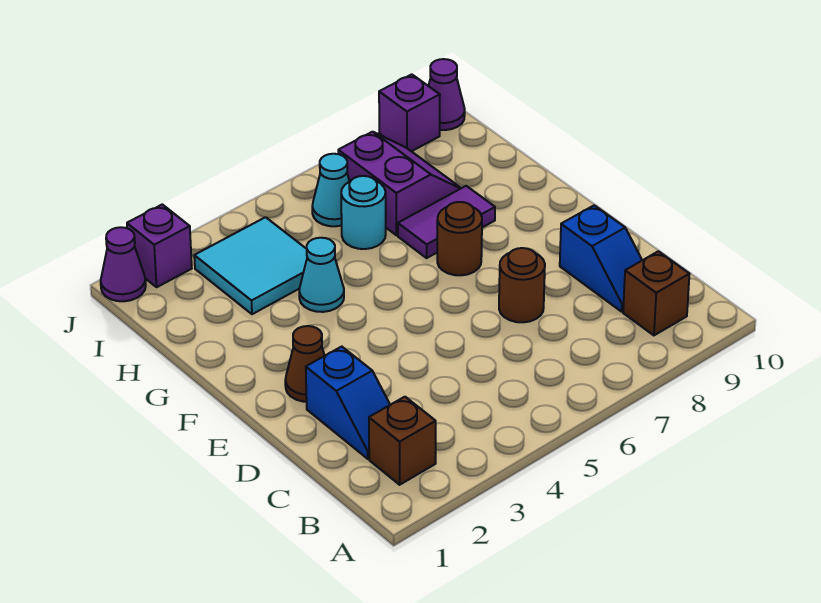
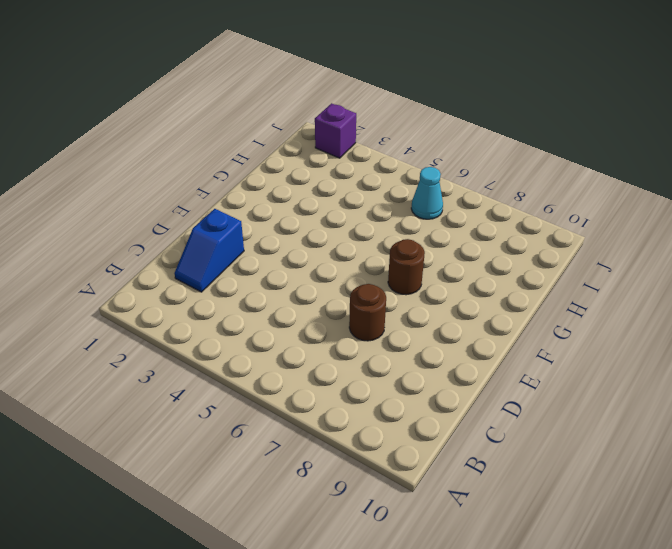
none -> brown 1x1 brick [369,397,436,485]
none -> brown 1x1 brick [623,251,689,335]
none -> blue 1x2 slope [560,205,642,312]

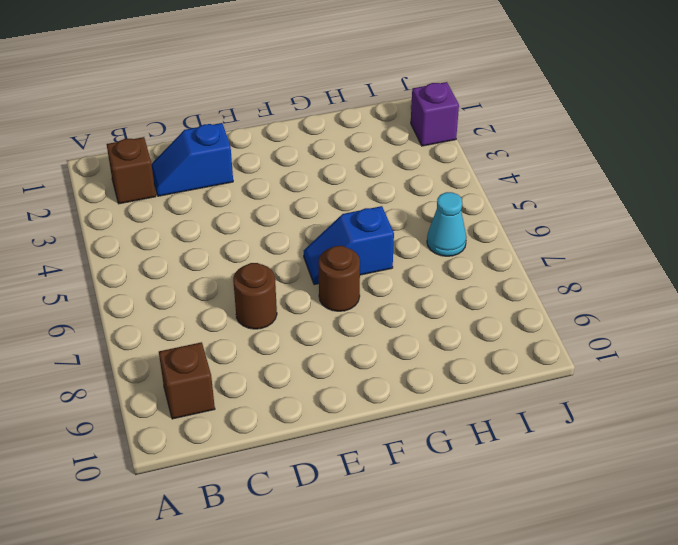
blue 1x2 slope [304,206,394,285] -> blue 1x2 slope moved to [560,205,642,312]
none -> brown 1x1 cone [285,326,325,402]
none -> cyan 1x1 cone [299,238,344,312]
none -> purple 1x2 tile [398,186,495,258]

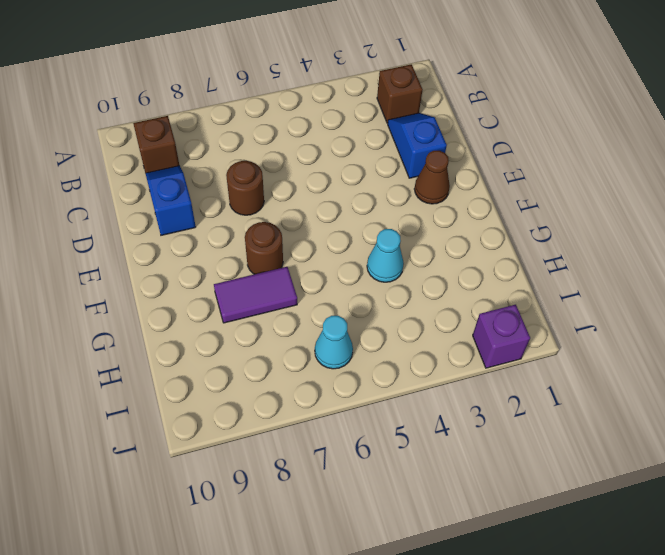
none -> cyan 2x2 tile [194,217,307,314]
none -> cyan 1x1 round brick [341,176,386,249]
none -> purple 2x2 slope [338,132,461,235]

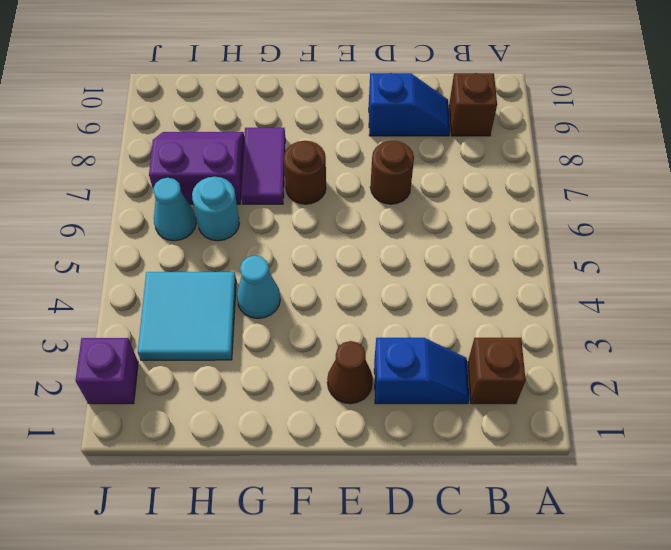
none -> purple 1x1 cone [101,227,146,301]
none -> purple 1x1 brick [379,74,440,151]
none -> purple 1x1 cone [429,59,465,130]

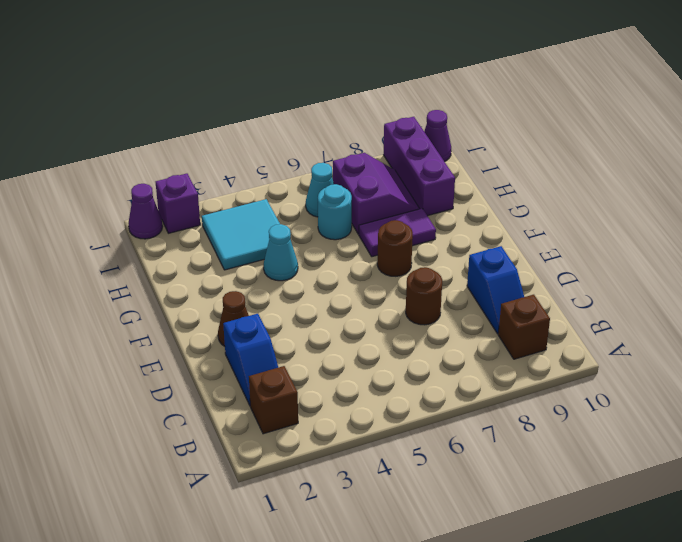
purple 1x3 brick [383,117,455,216] -> purple 1x1 brick [379,74,440,151]

